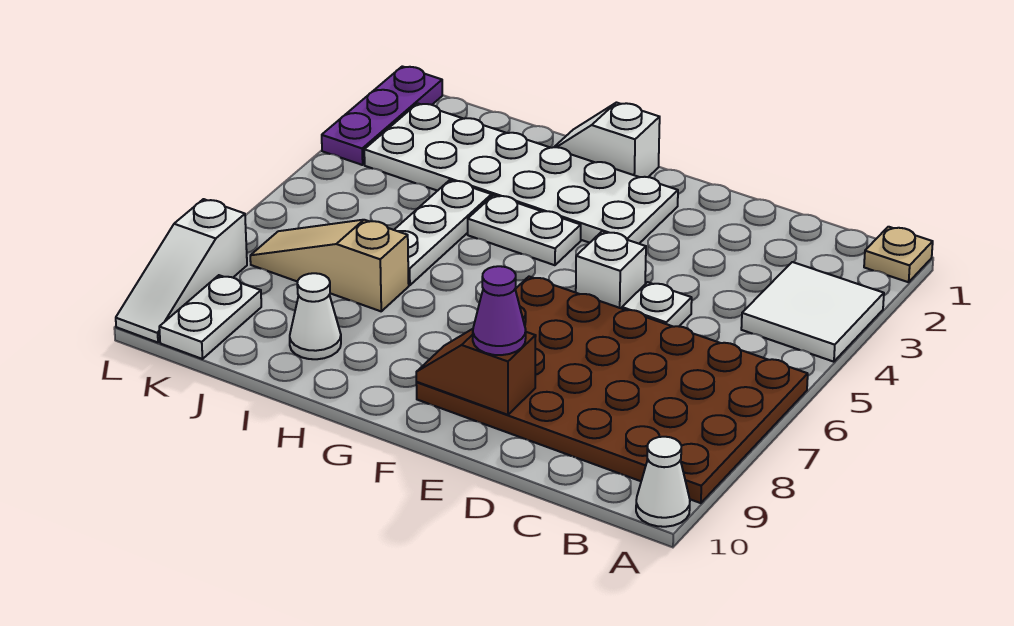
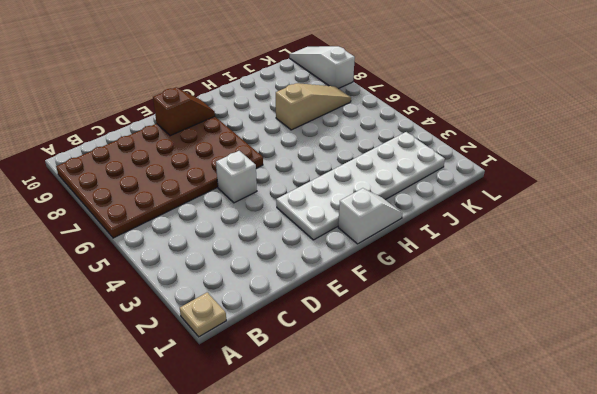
none -> white 2x2 tile [741,262,884,362]
none -> white 1x1 cone [636,437,690,527]
none -> white 1x1 plate [622,282,692,327]

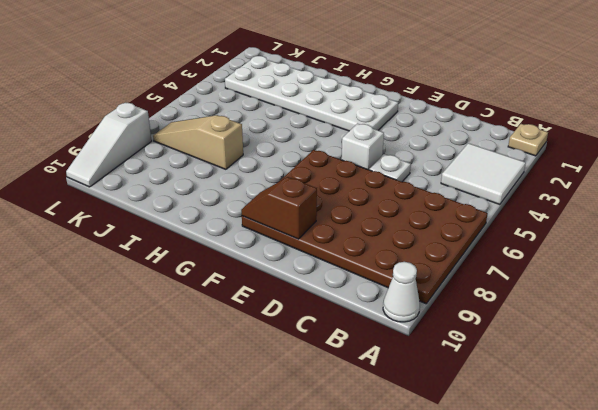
none -> white 1x2 slope [555,103,660,177]
none -> white 1x2 plate [468,195,581,265]
none -> white 1x3 plate [394,180,492,285]

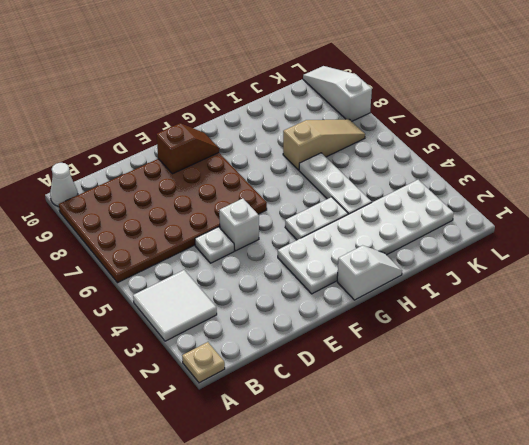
none -> white 1x1 cone [290,273,341,359]
none -> white 1x2 plate [159,275,261,359]
none -> purple 1x3 plate [322,66,442,165]

